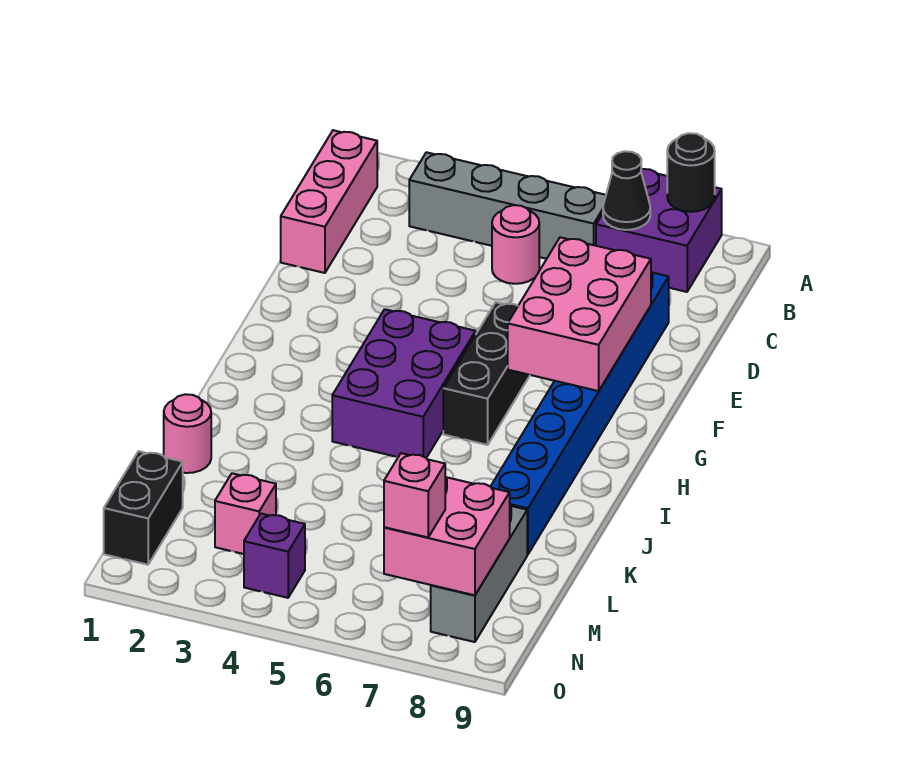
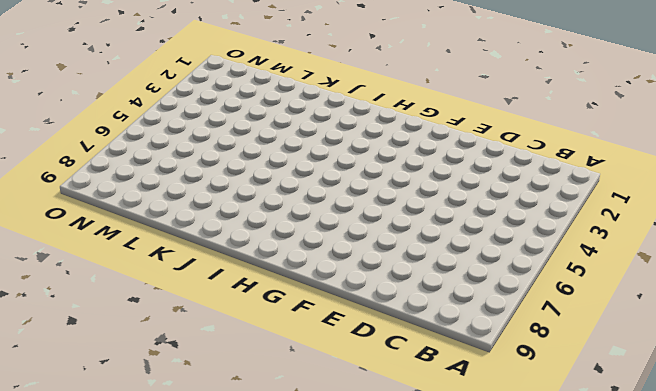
none -> purple 2x2 brick [596,169,722,292]
none -> pink 1x3 brick [281,130,377,273]
none -> grey 1x4 brick [409,152,606,259]

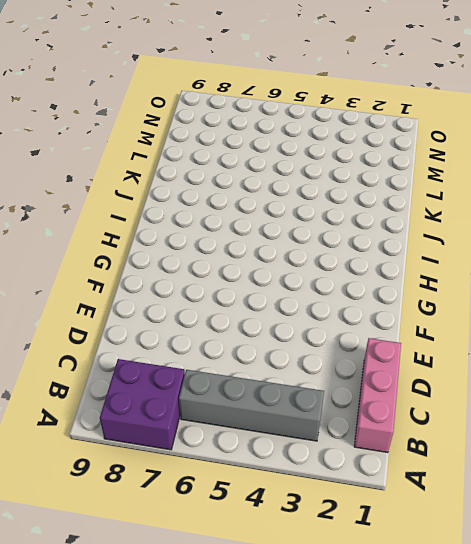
none -> pink 1x1 round brick [492,205,539,284]
none -> blue 1x8 brick [491,272,669,555]
none -> black 1x3 brick [443,302,530,445]

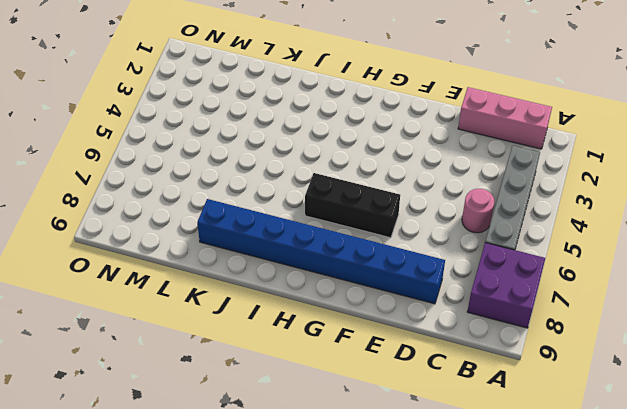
none -> purple 2x3 brick [332,309,476,458]
none -> pink 1x1 round brick [164,394,211,473]
none -> grey 1x3 brick [431,506,527,642]

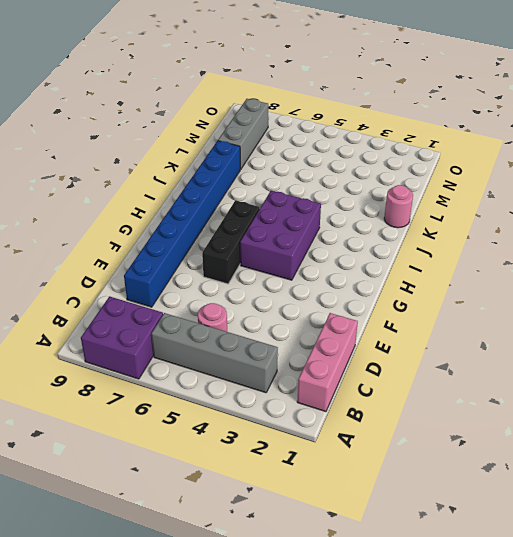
none -> black 1x2 brick [104,451,183,565]
none -> pink 1x1 brick [215,473,276,554]
none -> purple 1x1 brick [244,514,305,598]

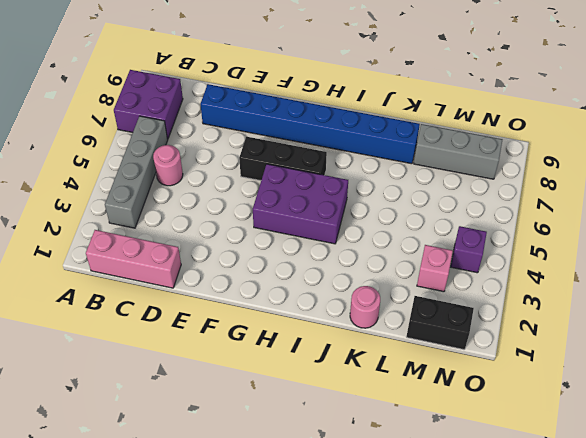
none -> black 1x1 round brick [667,133,715,212]
none -> black 1x1 cone [603,151,650,230]
none -> pink 2x3 brick [508,237,651,391]

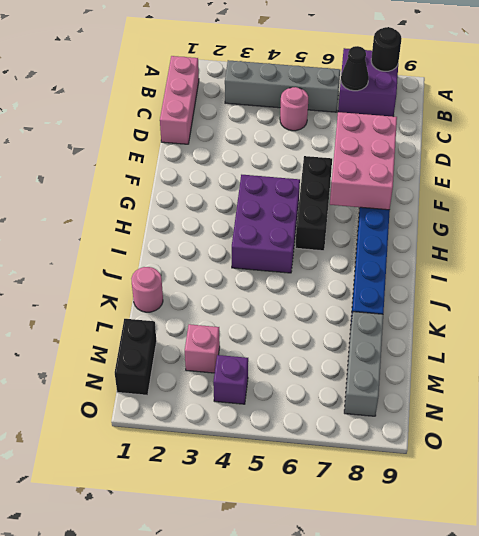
none -> pink 2x2 brick [384,477,510,595]
none -> pink 1x1 brick [384,453,445,537]

